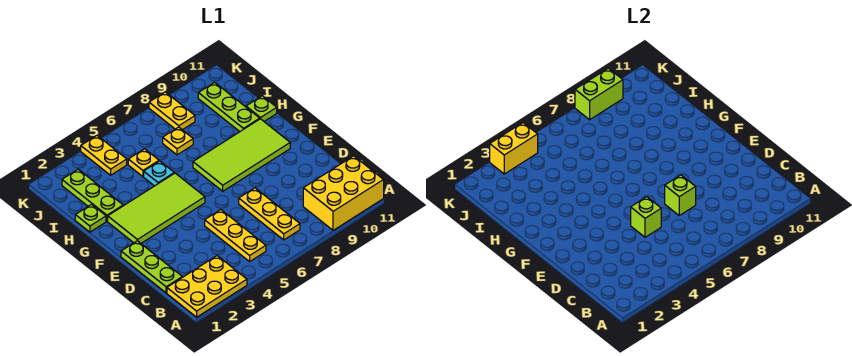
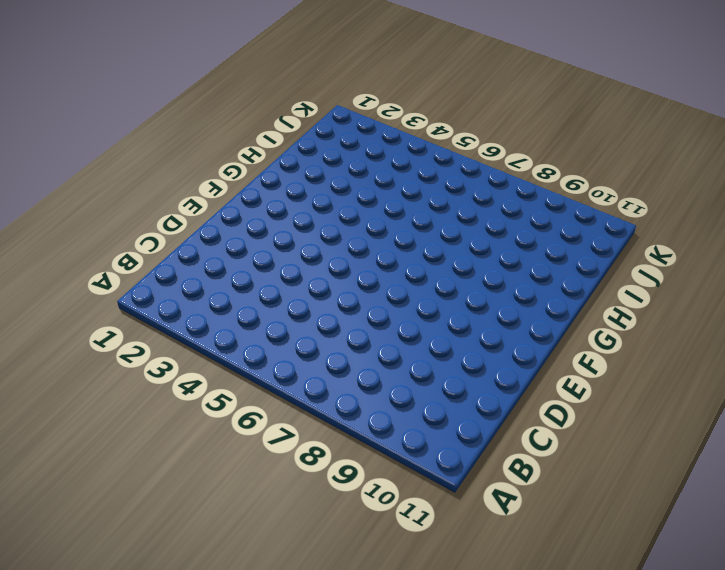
none -> yellow 2x3 plate [167,256,247,317]
none -> yellow 2x3 brick [303,156,384,230]
none -> yellow 1x3 plate [205,210,266,262]

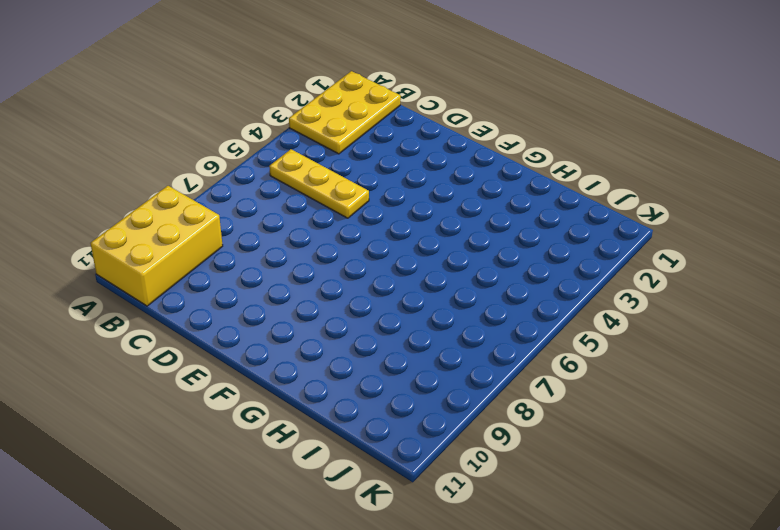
none -> yellow 1x3 plate [239,188,300,240]
none -> lime 1x3 plate [121,241,182,293]
none -> lime 2x4 tile [108,173,205,243]

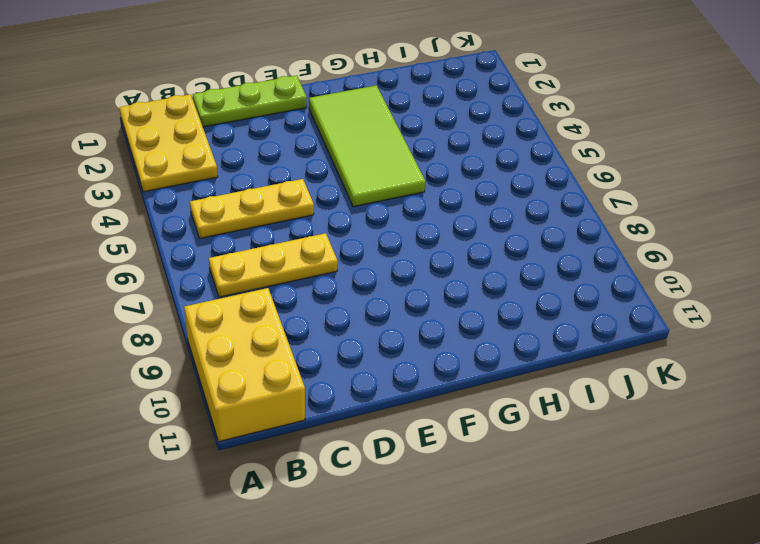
none -> lime 2x4 tile [193,119,290,191]
none -> lime 1x1 plate [75,204,106,232]
none -> lime 1x3 plate [62,169,123,221]

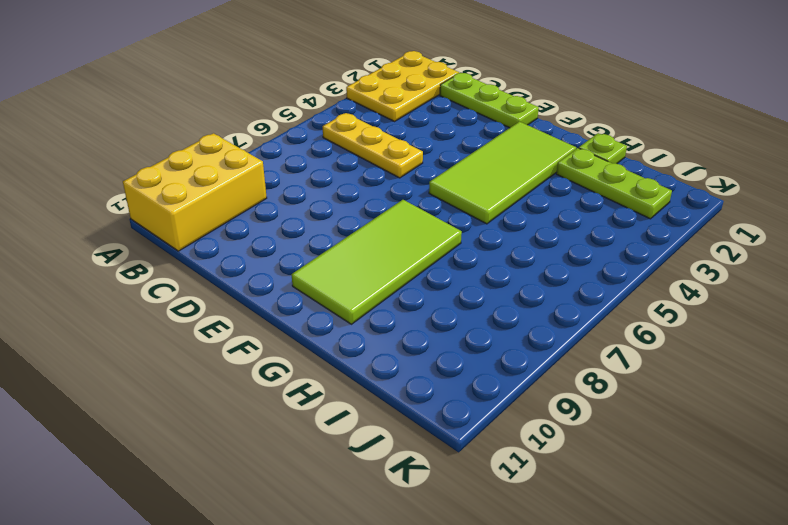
none -> yellow 1x3 plate [239,188,300,240]
none -> cyan 1x1 plate [144,161,174,186]
none -> lime 1x3 plate [198,82,260,132]

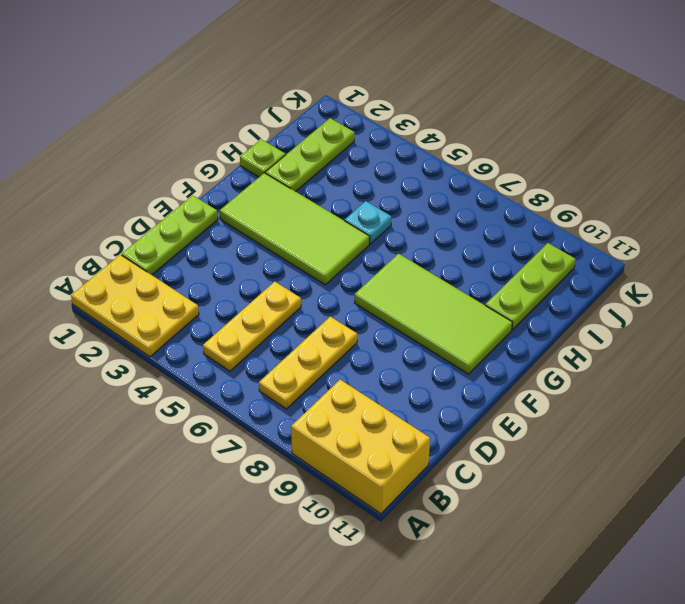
none -> lime 1x1 plate [246,96,277,121]
none -> yellow 1x1 plate [128,149,159,177]
none -> yellow 1x1 plate [163,127,193,155]

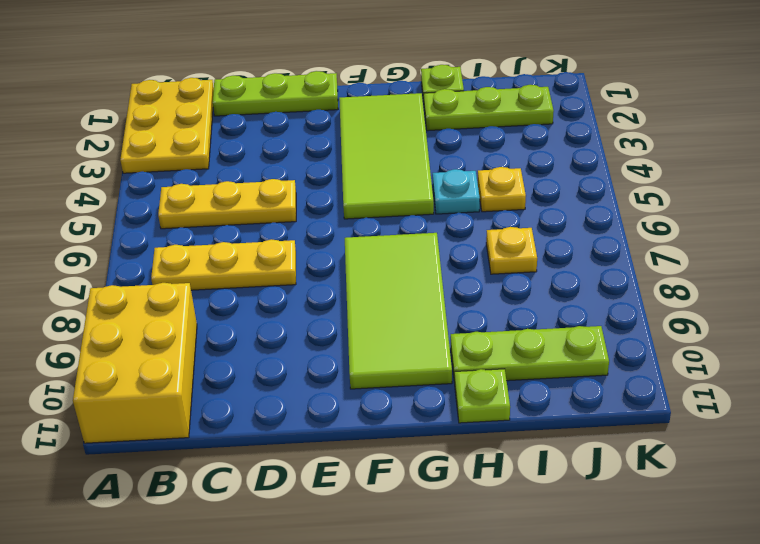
none -> yellow 1x2 plate [81,136,127,175]
none -> yellow 1x2 plate [149,92,195,130]
none -> lime 1x1 brick [631,197,661,237]

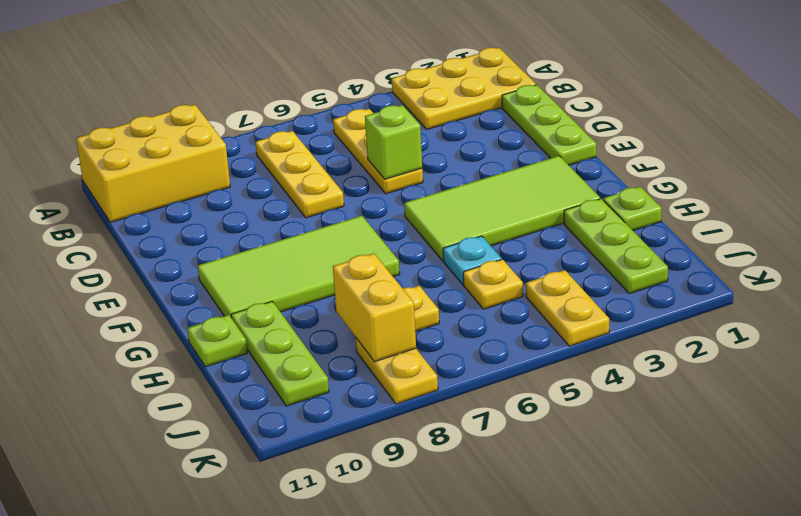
yellow 1x2 brick [333,253,416,362] -> yellow 1x2 brick turned to [490,123,538,174]
none -> lime 1x1 brick [665,175,696,215]
none -> lime 1x2 brick [575,68,623,120]

